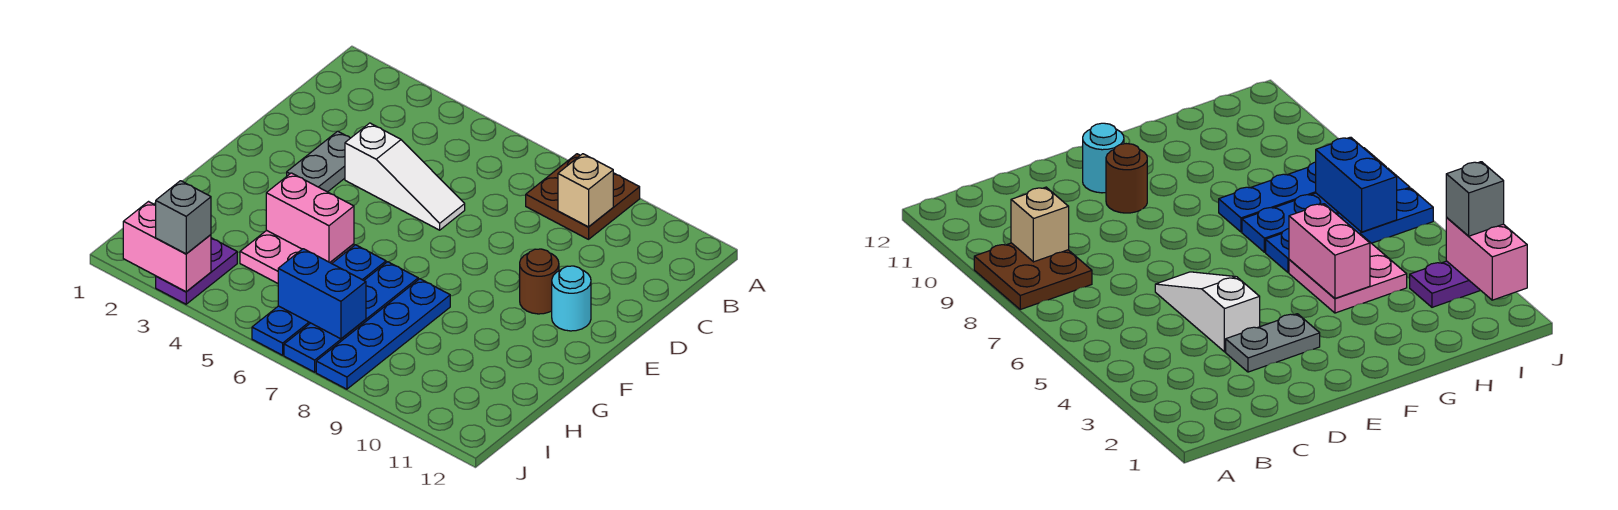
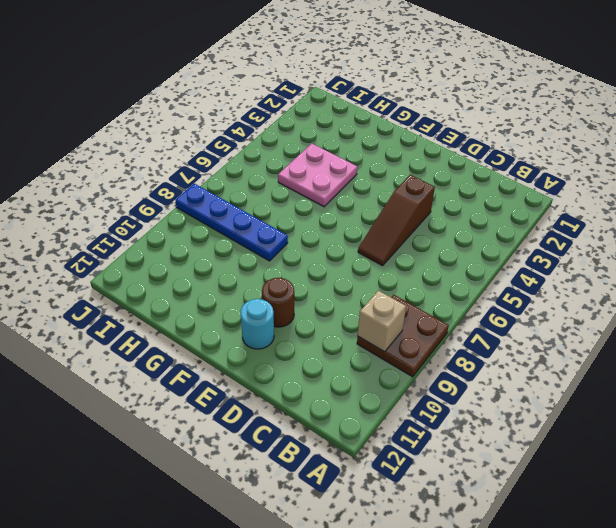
brown 1x3 slope [358,175,435,266] -> white 1x3 slope [345,123,465,230]
none -> grey 1x2 plate [287,131,350,192]
none -> blue 1x4 plate [252,245,386,355]
none -> blue 1x4 plate [284,262,418,372]

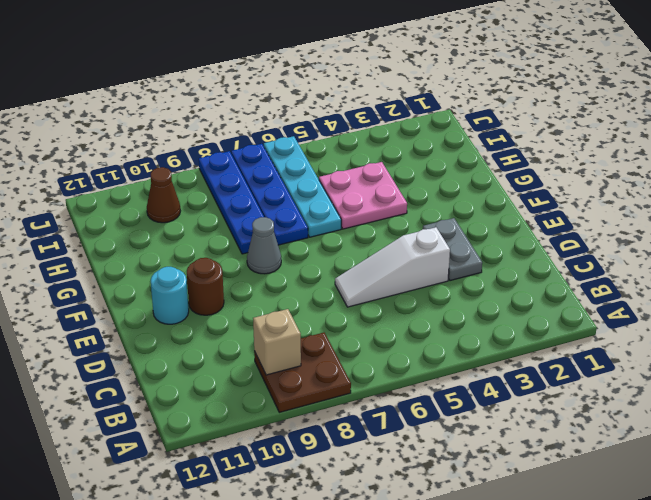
grey 1x1 cone [247,217,281,274] -> none
cyan 1x4 plate [264,136,341,237] -> blue 1x4 plate [252,245,386,355]
brown 1x1 cone [147,167,180,223] -> none
none -> purple 1x2 plate [156,238,237,304]
none -> pink 1x2 brick [266,173,354,262]
none -> blue 1x2 brick [278,249,366,339]

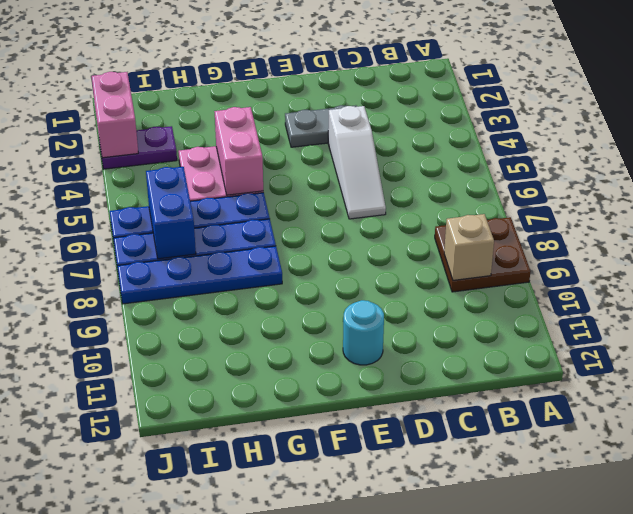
none -> brown 1x1 round brick [520,249,559,314]
none -> grey 1x1 brick [156,181,211,254]

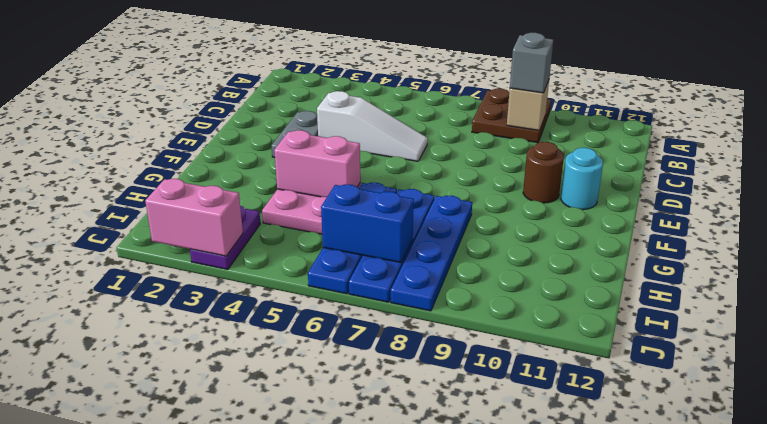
grey 1x1 brick [510,33,553,93] -> grey 1x1 brick moved to [156,181,211,254]

